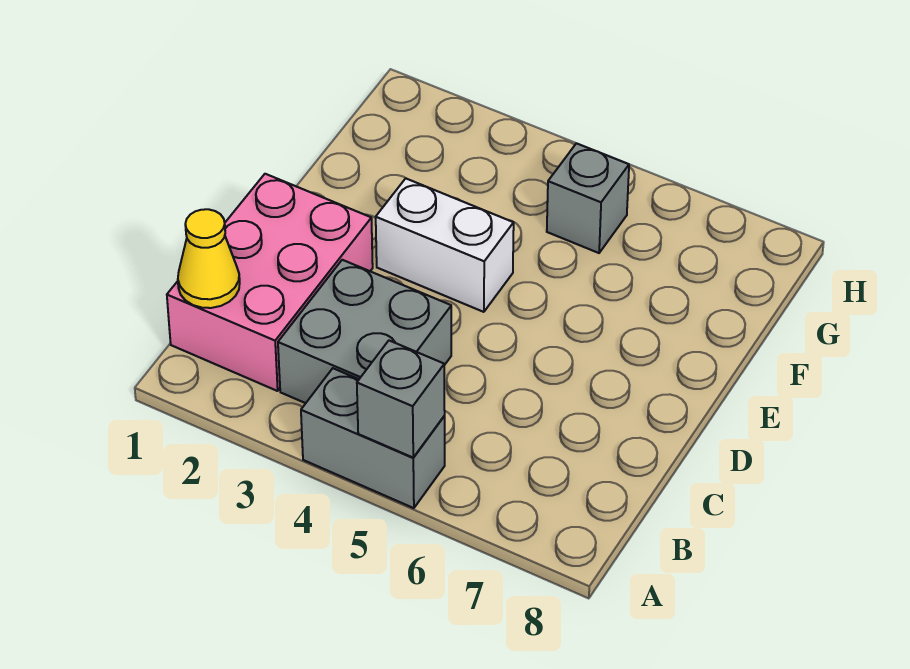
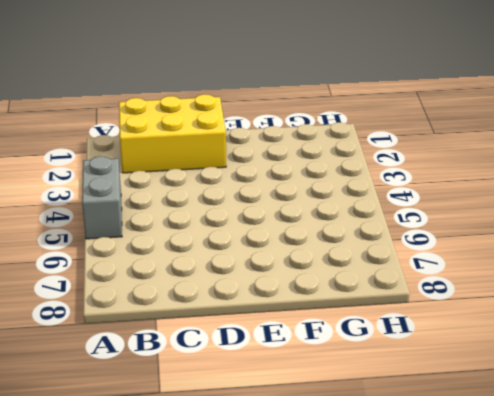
yellow 2x3 brick [119,94,226,173] -> pink 2x3 brick [167,174,373,391]
none -> grey 2x2 brick [278,260,451,403]
none -> white 1x2 brick [376,178,514,312]

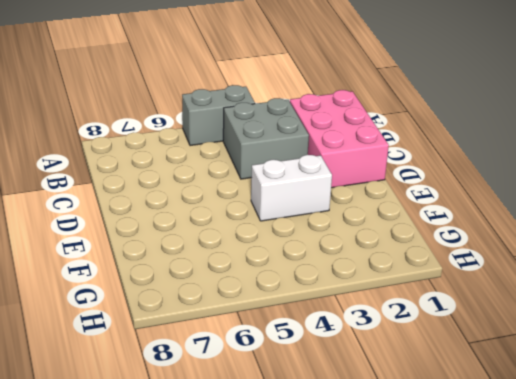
none -> grey 1x1 brick [547,143,629,253]
none -> grey 1x1 brick [357,341,445,457]

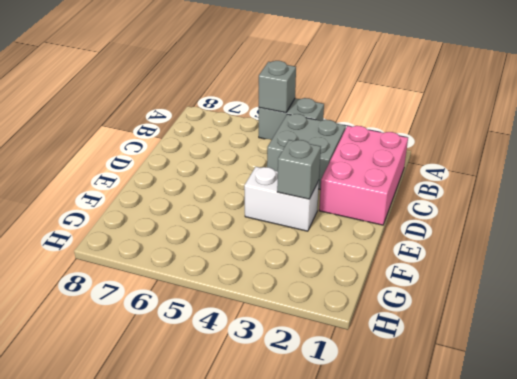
grey 1x1 brick [277,140,321,199] -> grey 1x1 brick moved to [547,143,629,253]
none -> yellow 1x1 cone [178,209,240,308]

